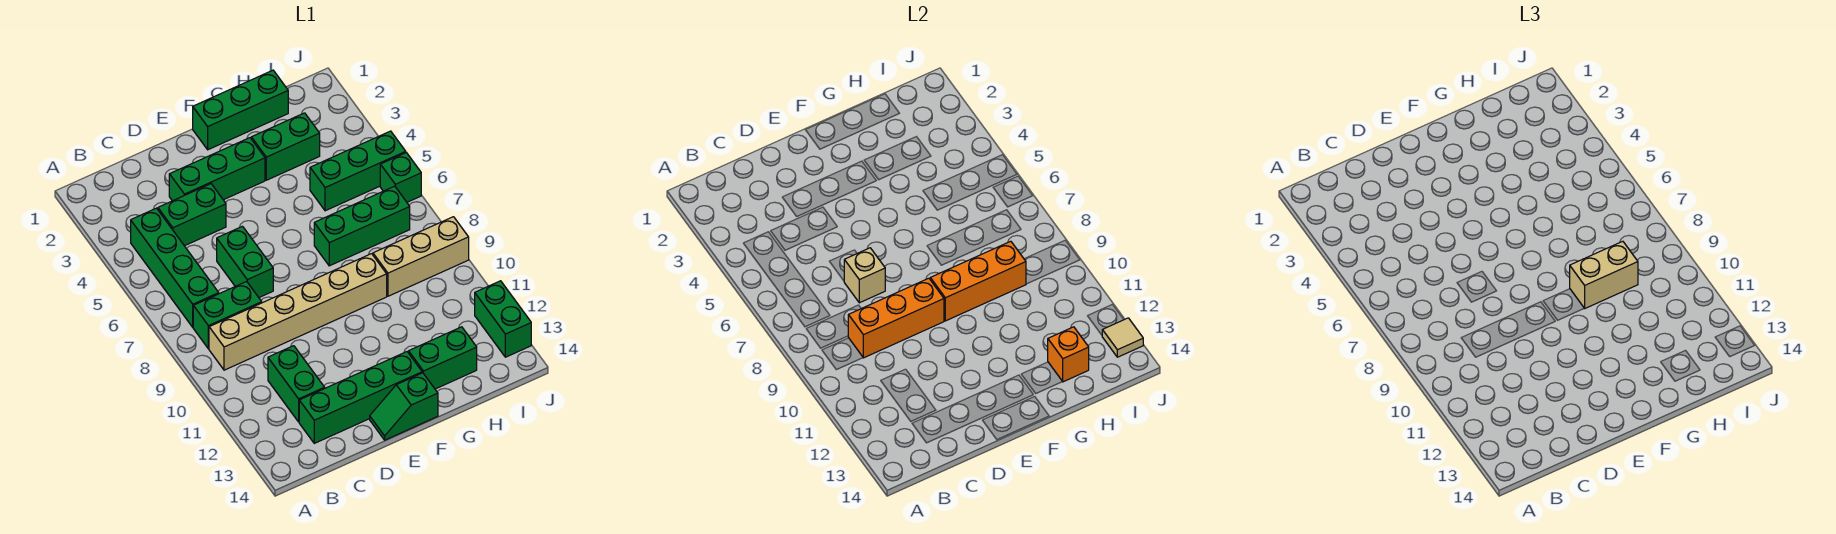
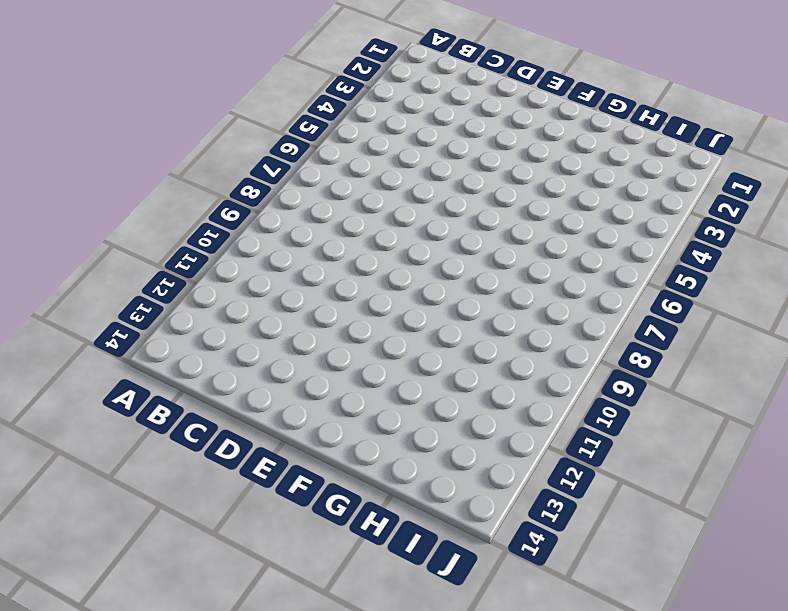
none -> green 1x4 brick [131,208,219,327]
none -> green 1x2 brick [193,281,262,349]
none -> tan 1x6 brick [209,254,387,370]

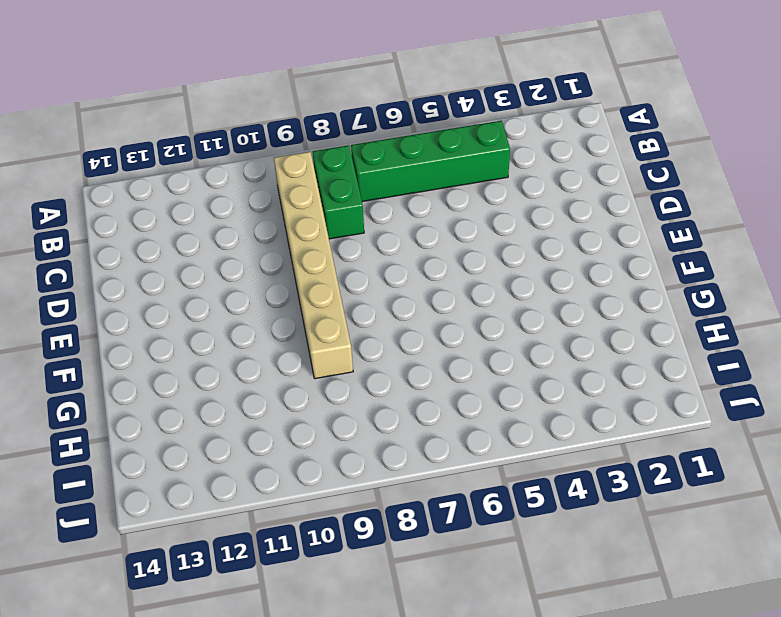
none -> green 1x2 brick [158,184,226,246]
none -> green 1x2 brick [268,346,325,422]
none -> green 1x4 brick [299,352,422,443]

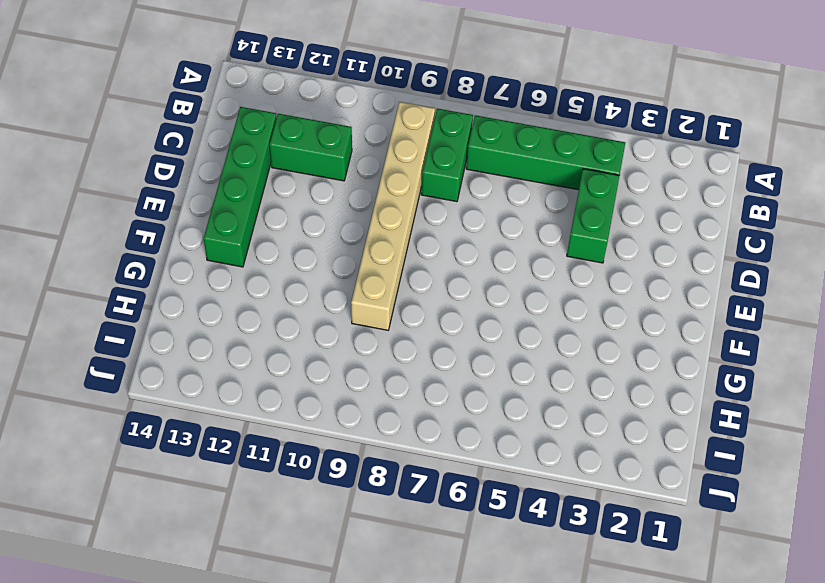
none -> green 1x3 brick [169,138,265,201]
none -> green 1x2 brick [217,226,273,297]
none -> green 1x2 slope [370,373,438,440]

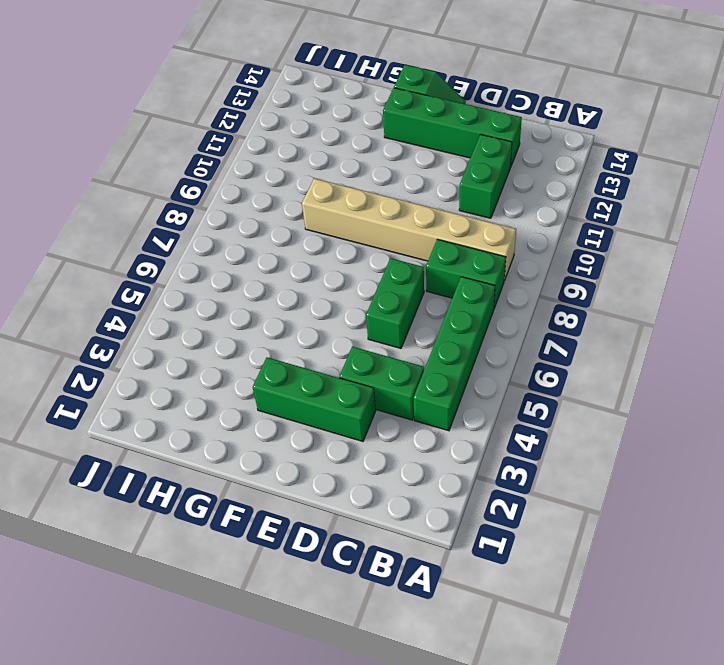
none -> green 1x3 brick [193,70,288,150]
none -> green 1x2 brick [251,113,320,180]
none -> green 1x3 brick [314,186,410,266]

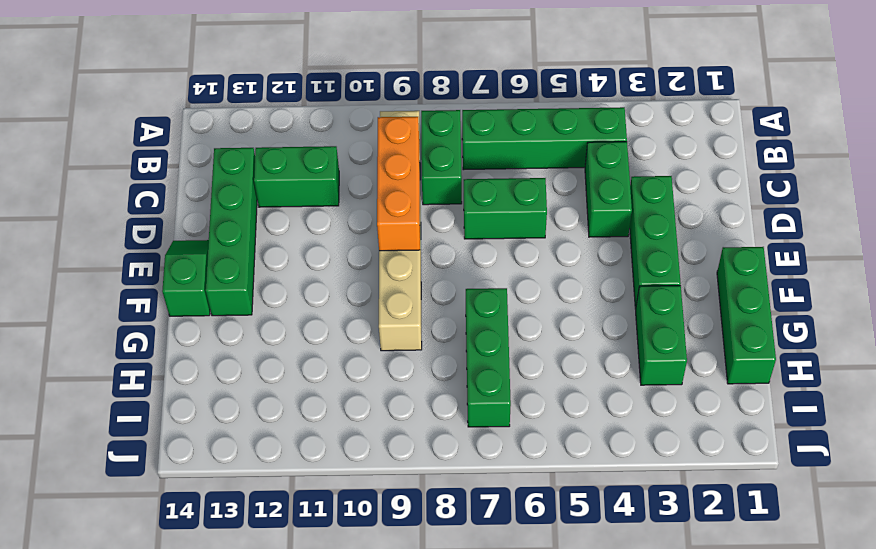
none -> green 1x2 brick [409,327,477,389]
none -> green 1x3 brick [310,131,406,211]
none -> tan 1x3 brick [373,217,469,296]

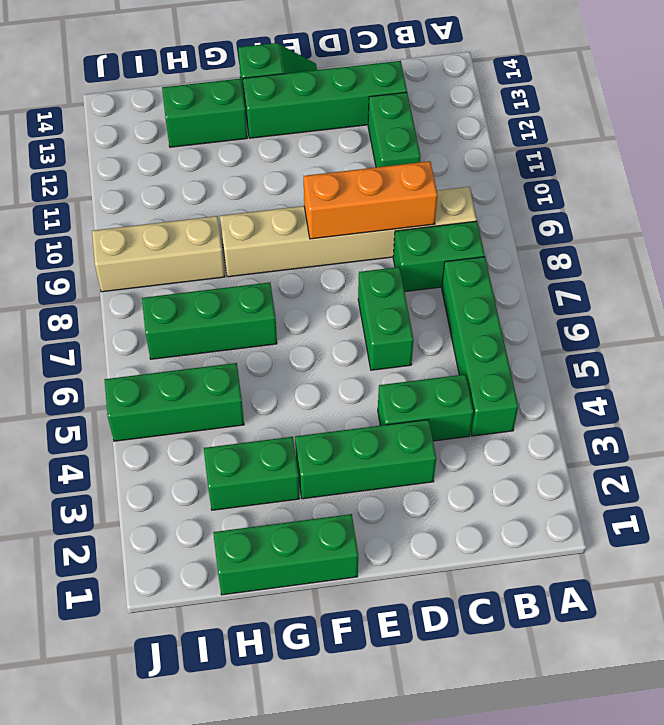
none -> green 1x1 brick [380,153,421,202]
none -> green 1x2 brick [475,281,531,357]
none -> tan 1x1 brick [844,248,885,303]

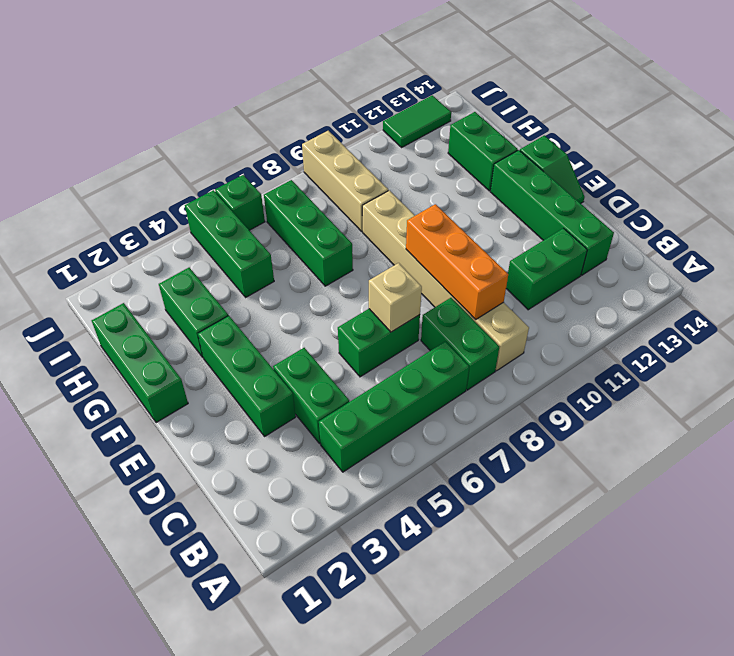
green 1x2 tile [383,95,451,147] -> green 1x2 brick [475,281,531,357]
none -> orange 1x3 brick [930,241,1026,321]
none -> orange 1x1 brick [1048,327,1089,382]
none -> tan 1x1 tile [1102,318,1143,357]

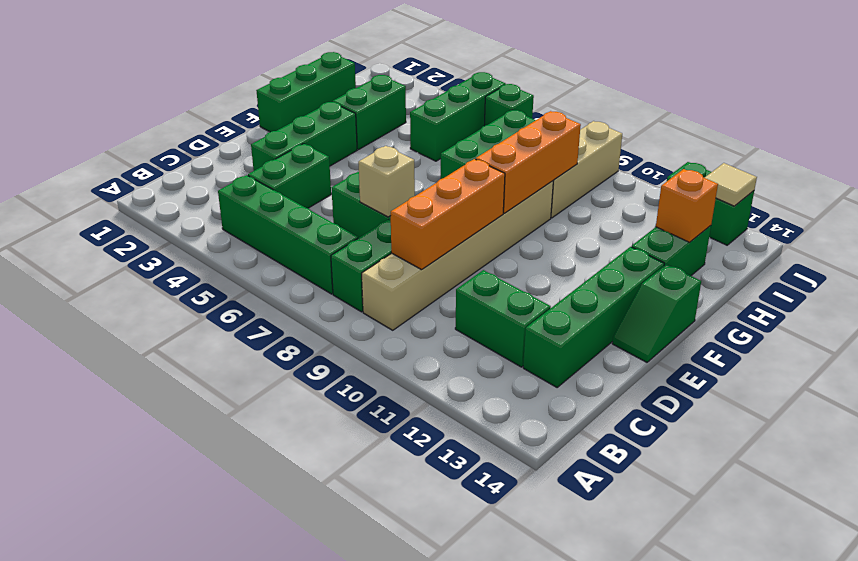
none -> tan 1x2 brick [1570,241,1638,308]

